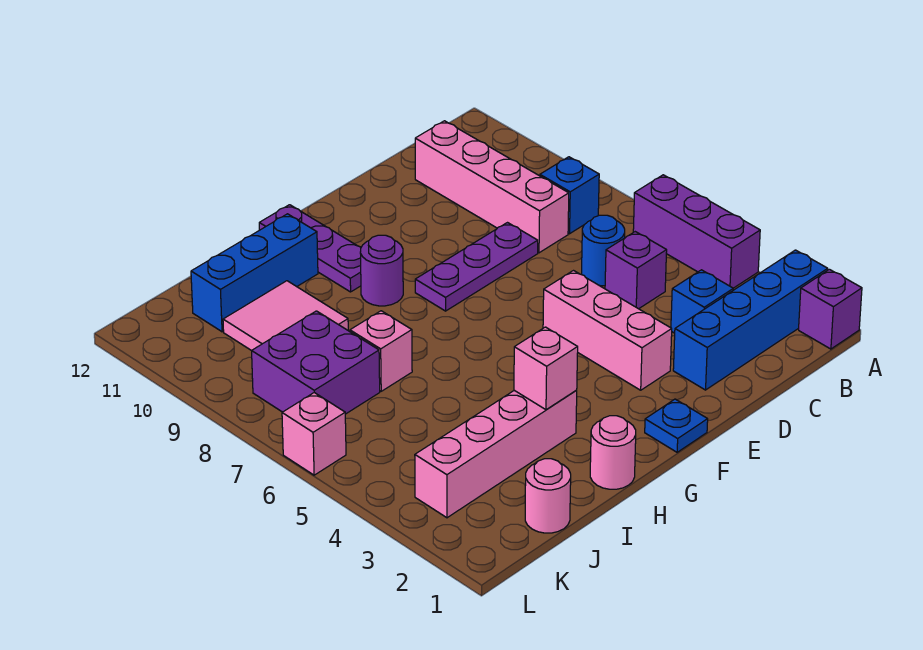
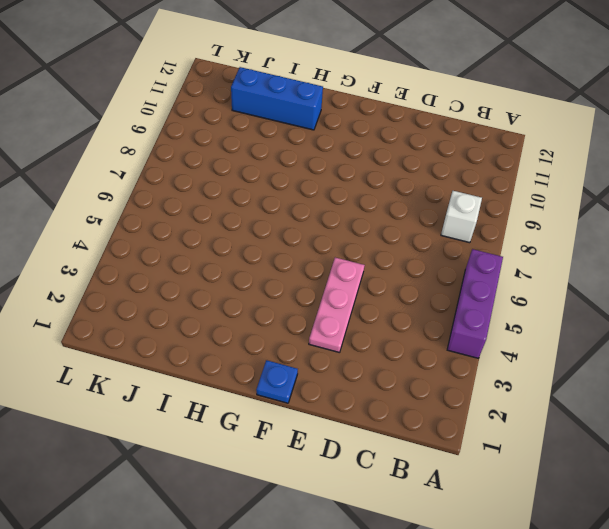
white 1x1 brick [441,191,482,243] -> blue 1x1 brick [540,157,599,234]
pink 1x3 plate [309,258,365,353] -> pink 1x3 brick [543,271,672,390]
none -> purple 1x1 brick [799,269,862,349]
none -> blue 1x4 brick [673,250,828,390]
none -> blue 1x1 brick [671,270,733,333]

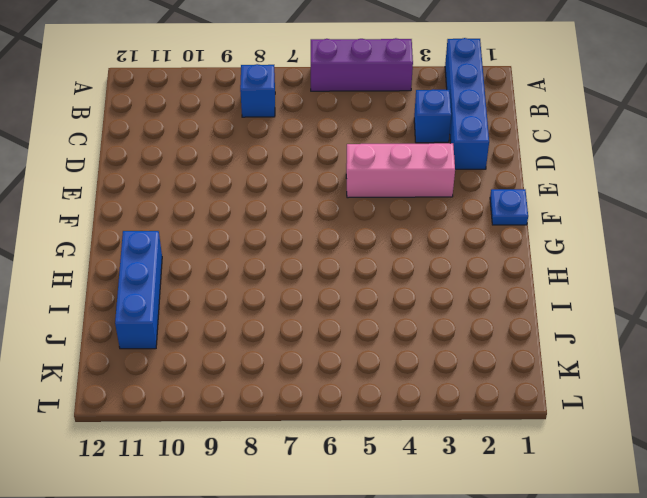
none -> purple 1x1 brick [799,269,862,349]
none -> purple 1x1 brick [605,232,667,309]
none -> blue 1x1 round brick [582,215,625,286]

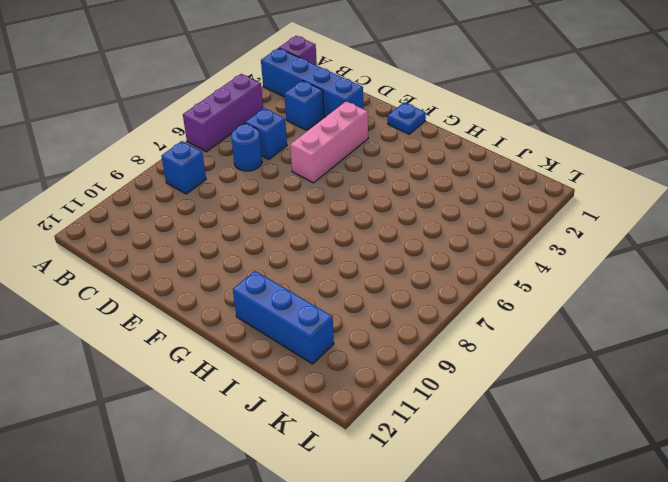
blue 1x1 brick [246,108,287,159] -> purple 1x1 brick [605,232,667,309]
none -> pink 1x4 brick [415,121,569,253]
none -> purple 1x3 plate [415,223,538,311]
none -> purple 1x1 round brick [360,235,403,306]

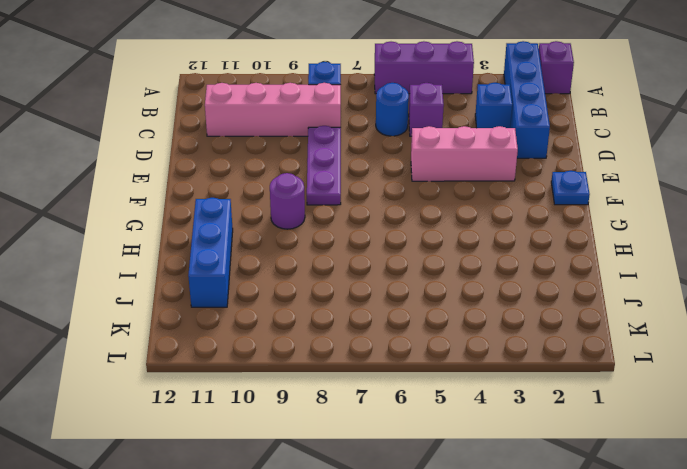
none -> purple 1x3 plate [259,205,361,292]
none -> pink 1x1 round brick [590,416,636,489]
none -> pink 1x4 brick [415,390,577,518]

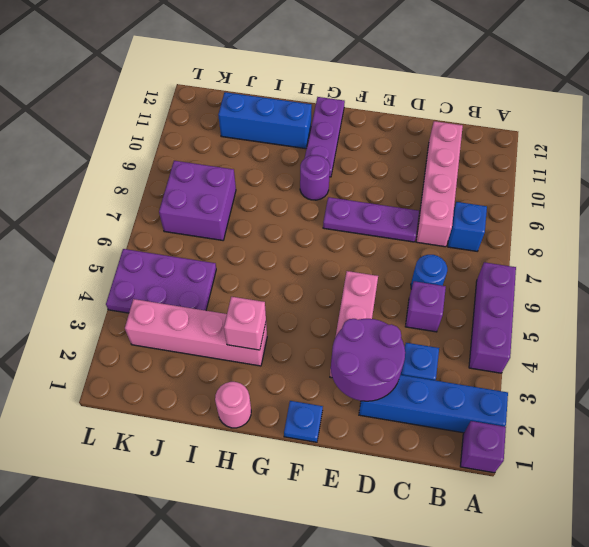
purple 2x2 round brick [331,319,405,401] -> none
purple 2x3 plate [106,249,216,313] -> none
none -> pink 1x1 brick [350,311,412,391]
none -> pink 2x2 tile [223,281,348,351]
none -> pink 1x1 round brick [525,459,571,533]

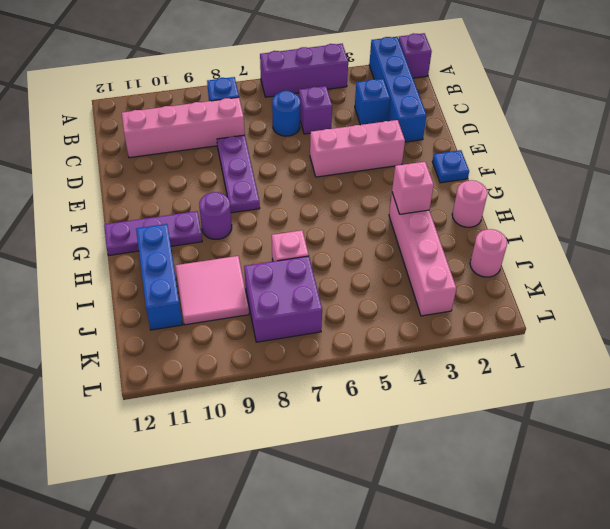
none -> pink 1x1 brick [282,393,346,475]

